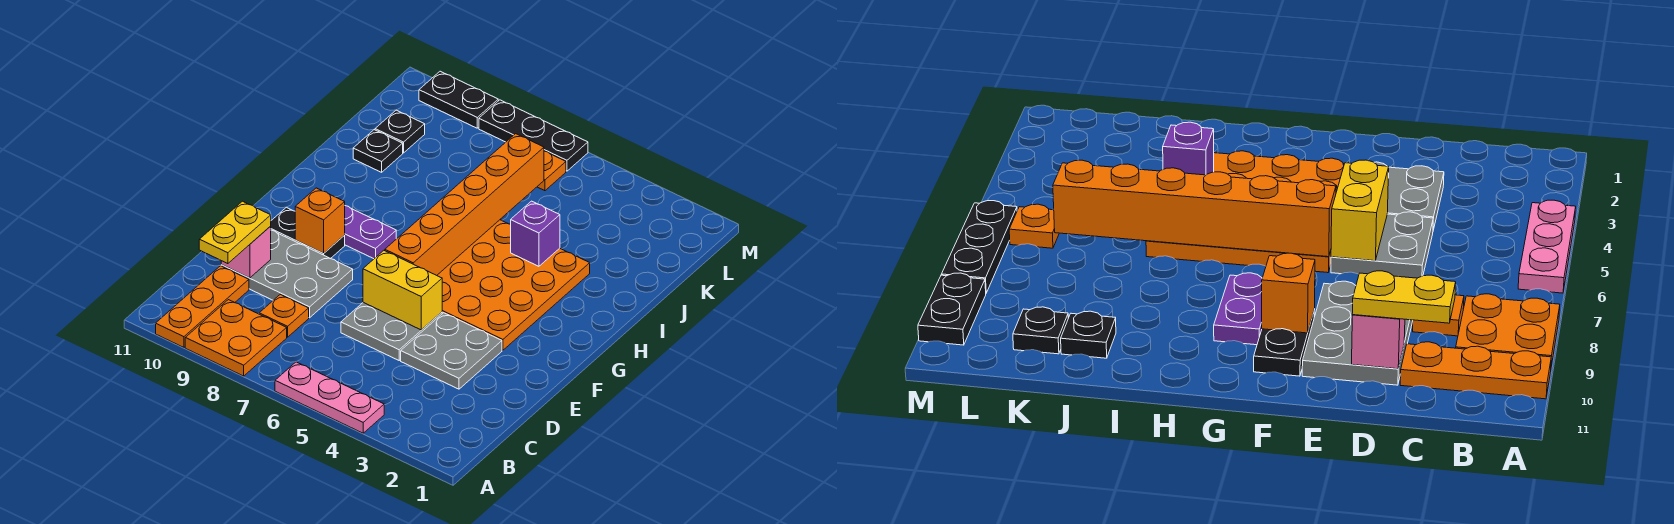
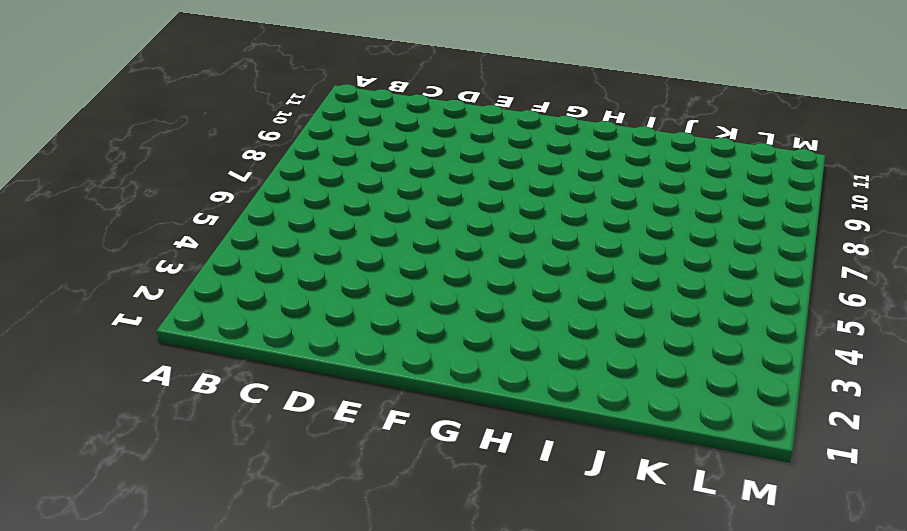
none -> pink 1x3 plate [275,362,384,433]
none -> orange 2x2 plate [185,300,287,376]
none -> orange 1x3 plate [156,266,249,347]

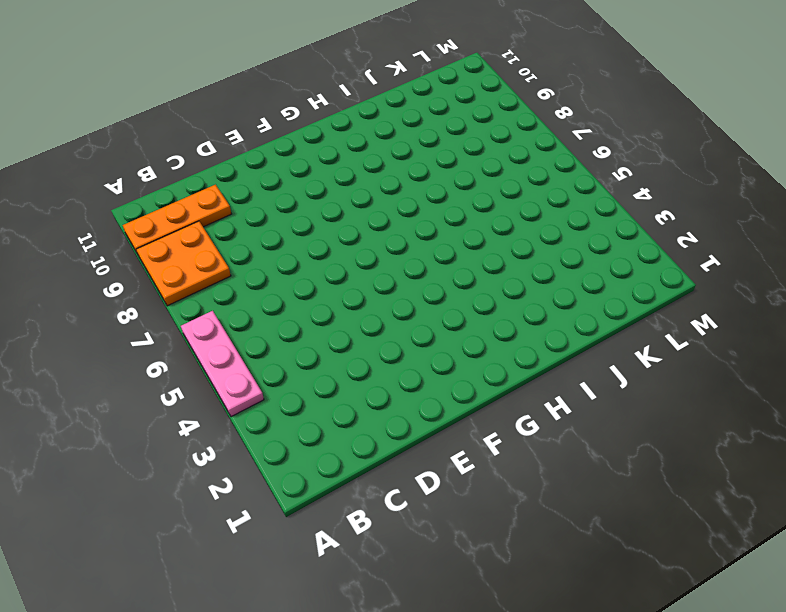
none -> orange 1x1 plate [259,295,309,337]
none -> grey 2x2 plate [401,313,502,389]
none -> grey 2x2 plate [341,302,442,360]

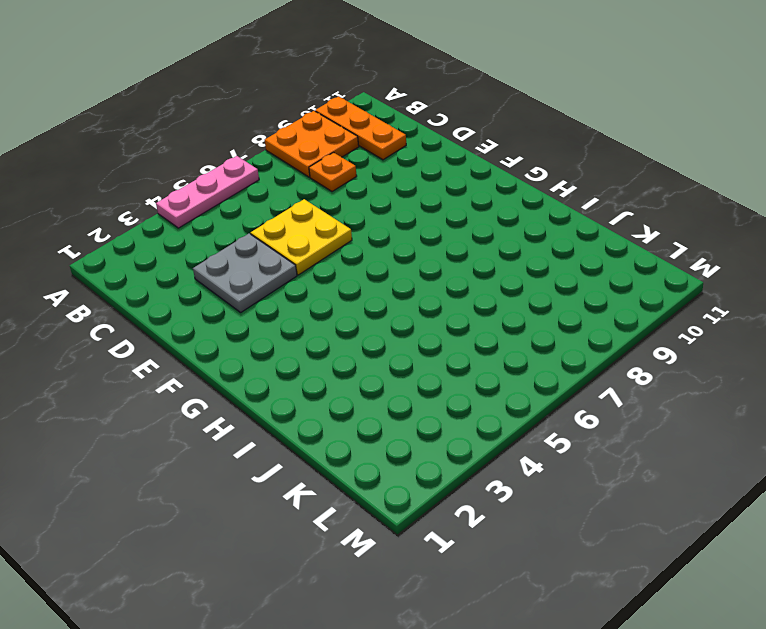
yellow 2x2 plate [251,199,352,275] -> grey 2x2 plate [341,302,442,360]
none -> grey 2x3 plate [221,230,353,318]
none -> orange 4x4 plate [437,220,590,350]
none -> black 1x2 plate [271,207,345,258]

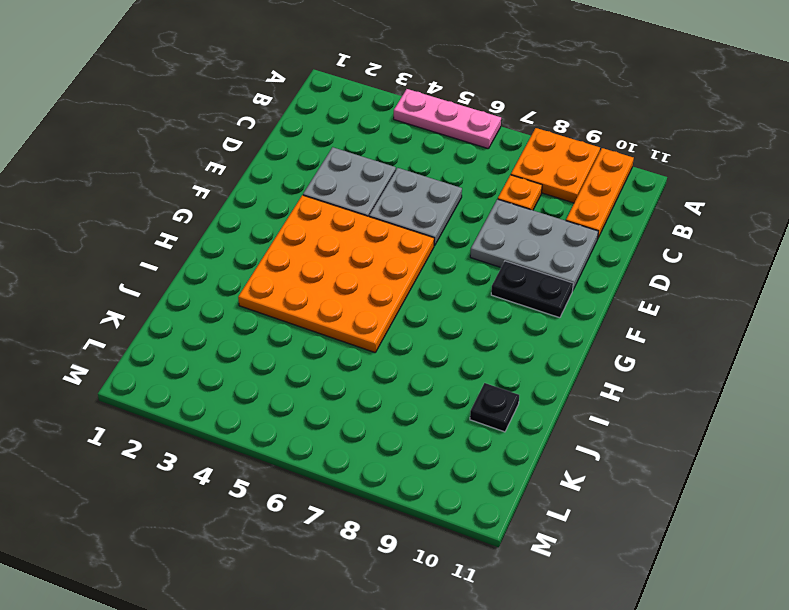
none -> purple 1x2 plate [344,206,396,259]
none -> black 1x1 plate [375,110,425,153]
none -> orange 1x1 plate [537,151,566,191]

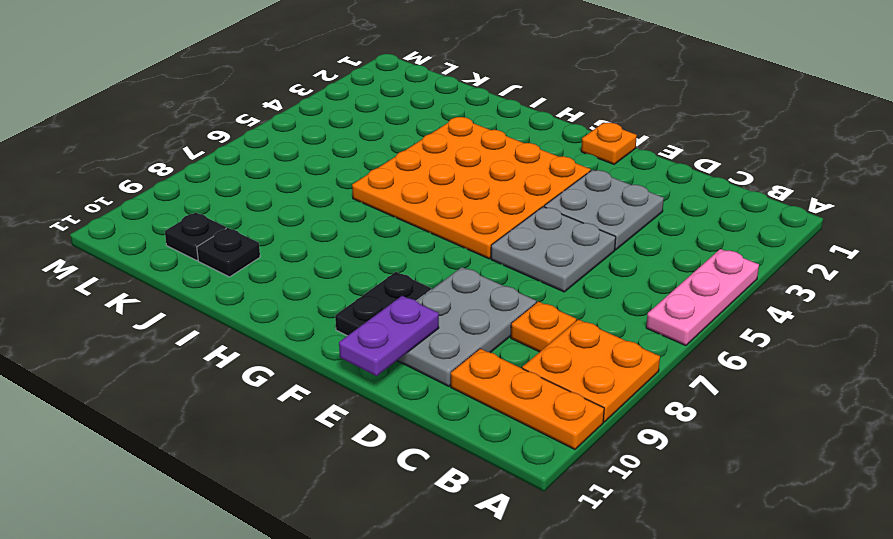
purple 1x2 plate [339,296,439,376] -> purple 1x2 plate moved to [344,206,396,259]
orange 1x1 plate [581,123,637,164] -> orange 1x1 plate moved to [537,151,566,191]
none -> black 1x3 plate [479,100,588,171]
none -> black 1x2 plate [419,71,498,128]
none -> pink 1x1 brick [221,226,271,278]

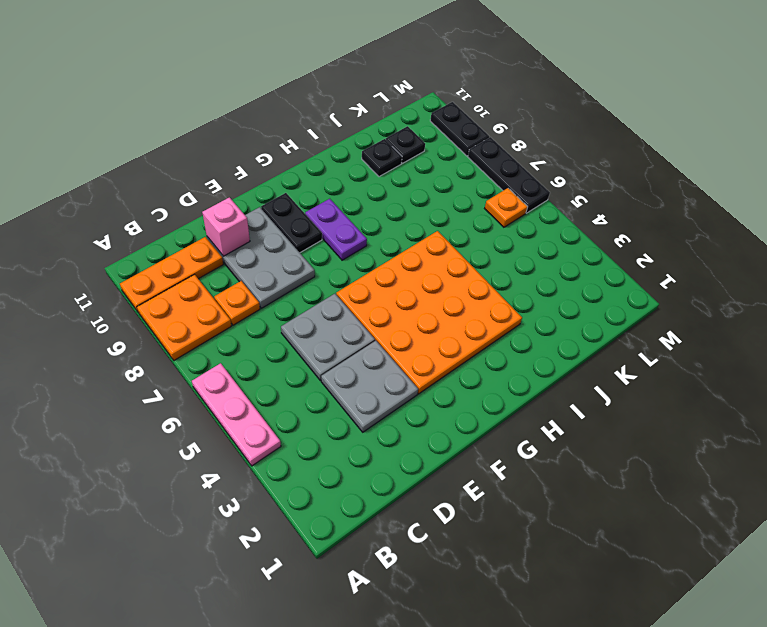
none -> yellow 1x2 brick [363,251,442,330]
none -> orange 1x6 brick [385,134,544,275]
none -> orange 1x1 brick [295,188,345,253]

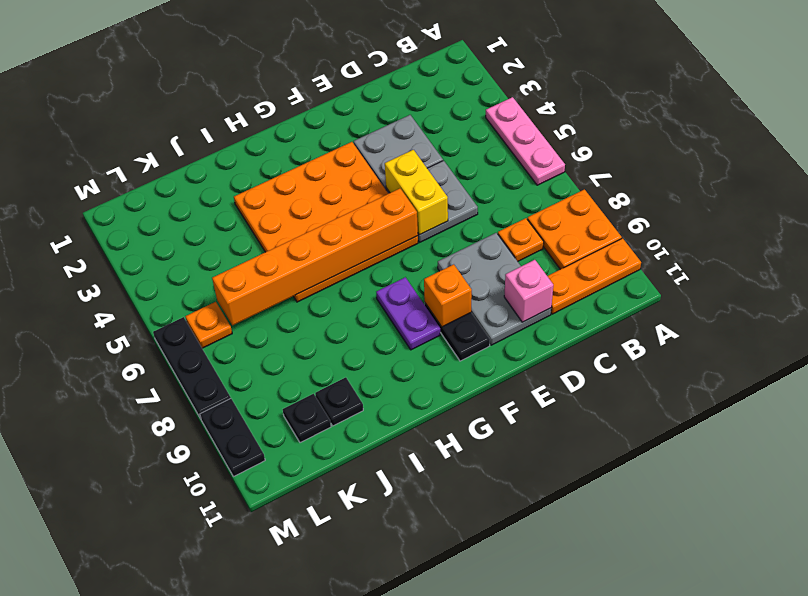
none -> purple 1x1 brick [511,201,560,266]
none -> yellow 1x2 plate [199,201,271,264]

